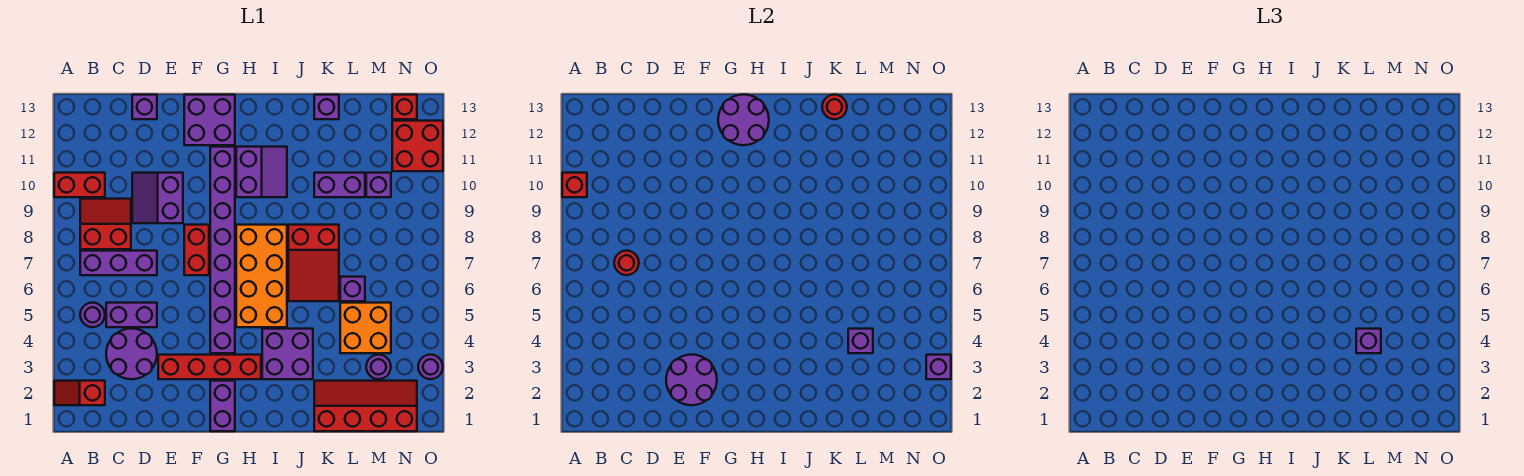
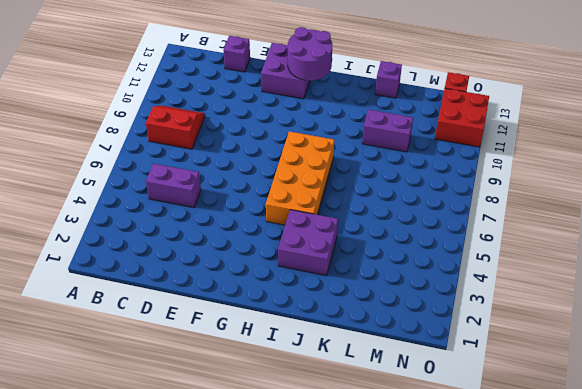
none -> red 1x2 slope [54,381,105,405]
none -> red 1x2 brick [54,173,105,197]
none -> purple 1x1 round brick [80,303,105,327]
none -> purple 1x3 brick [80,251,157,275]

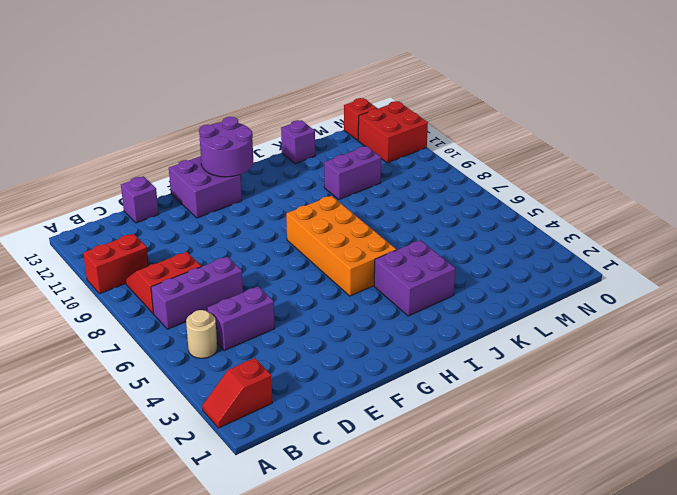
tan 1x1 round brick [186,310,218,358] -> purple 1x1 round brick [80,303,105,327]
none -> purple 2x2 round brick [106,329,157,379]
none -> purple 2x2 slope [132,173,183,223]
none -> red 1x4 brick [158,355,261,379]
none -> red 1x2 brick [184,225,209,275]

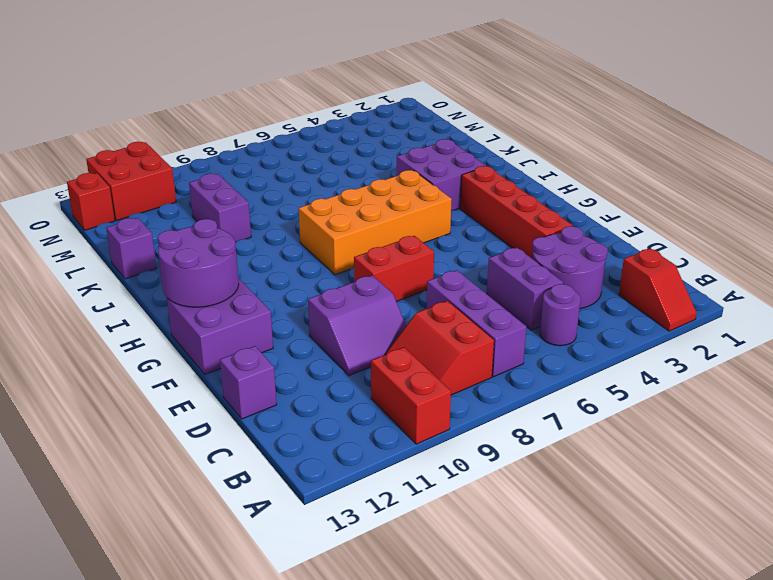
none -> purple 1x2 brick [210,381,235,431]
none -> purple 1x8 brick [210,147,235,353]
none -> purple 2x2 slope [236,147,287,197]
none -> red 2x3 slope [288,225,339,301]

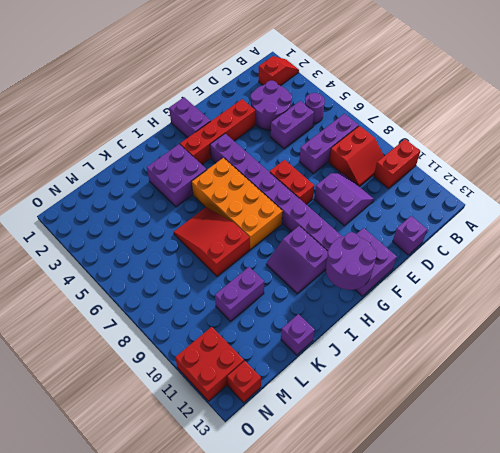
none -> red 2x4 slope [314,381,417,431]
none -> orange 2x2 brick [340,303,391,353]
none -> purple 1x1 brick [340,277,365,301]
none -> purple 1x1 round brick [366,355,391,379]

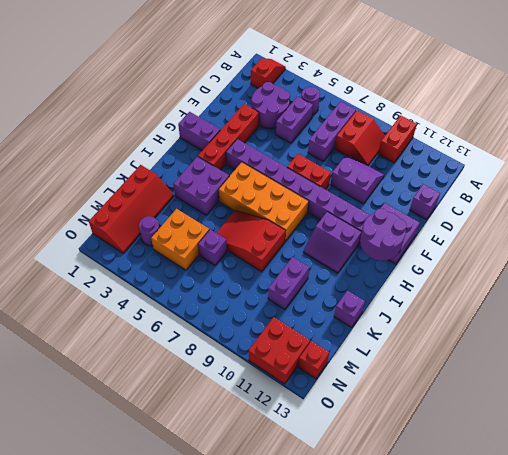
none -> purple 1x1 brick [366,173,391,197]
none -> purple 1x1 round brick [418,355,443,379]
none -> red 1x1 brick [562,173,587,197]
none -> red 1x1 round brick [614,251,639,275]

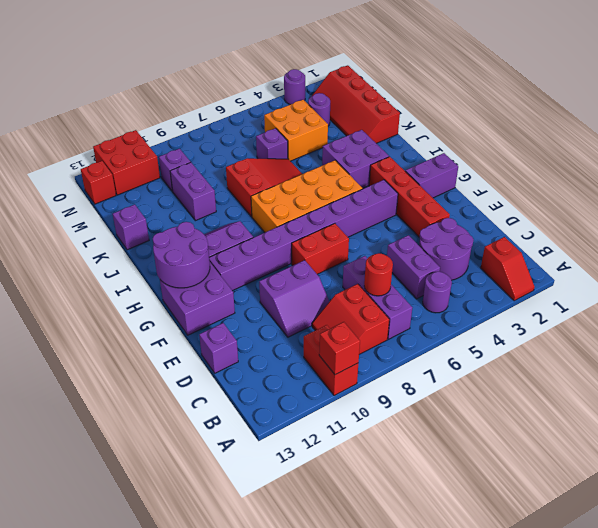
none -> purple 2x2 round brick [666,355,717,405]
none -> red 1x1 round brick [822,95,847,119]
none -> purple 1x1 brick [848,329,873,353]
none -> purple 1x1 brick [926,355,951,379]

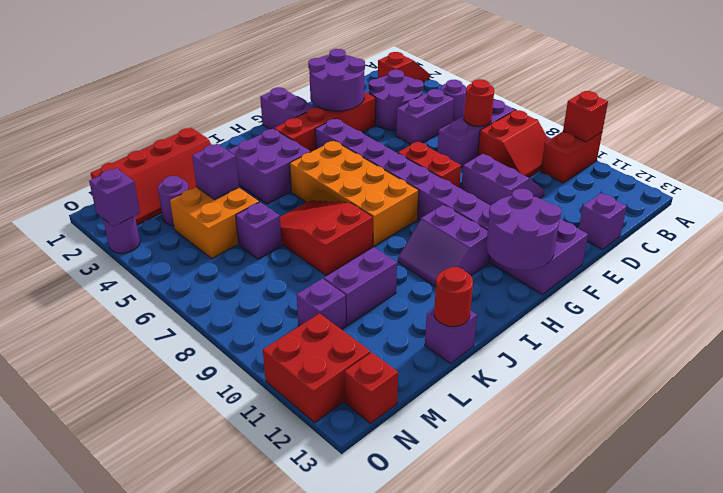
none -> purple 1x1 brick [1356,329,1381,353]

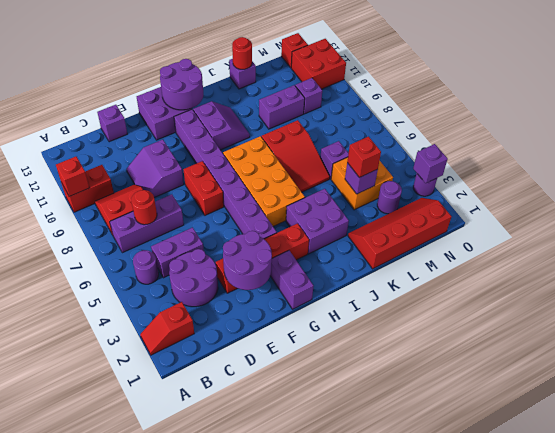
red 1x1 brick [347,137,381,178] -> purple 1x1 brick [1356,329,1381,353]

